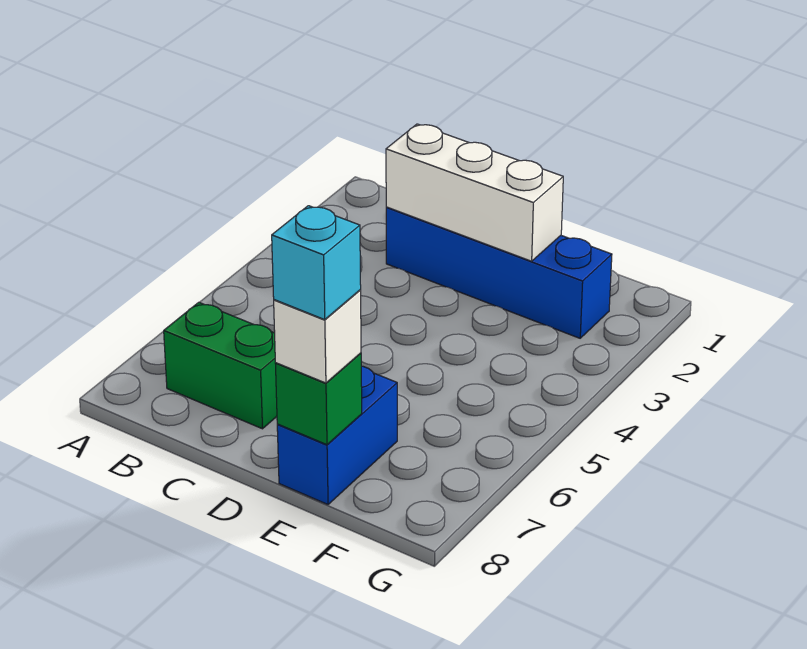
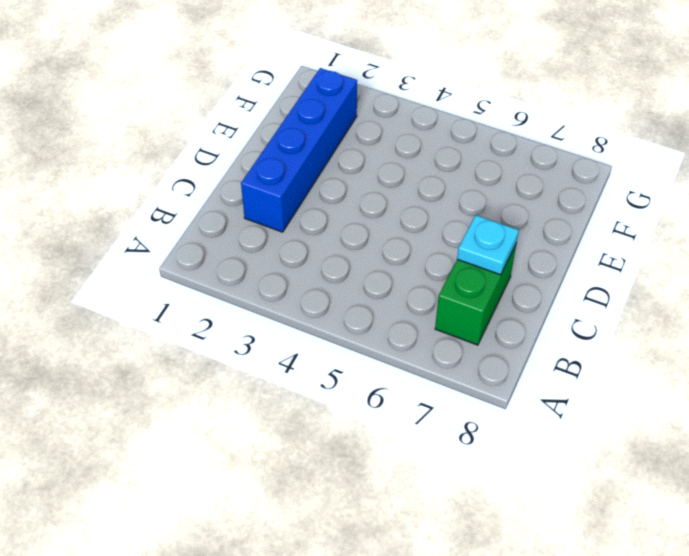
cyan 1x1 plate [457,215,519,275] -> none
none -> blue 1x2 brick [277,366,397,504]
none -> white 1x3 brick [386,124,563,261]

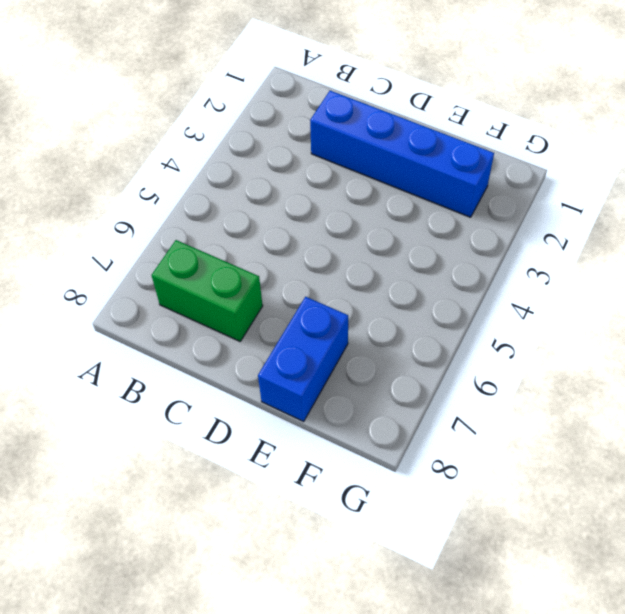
none -> white 1x3 brick [386,124,563,261]
none -> green 1x1 brick [275,353,362,445]

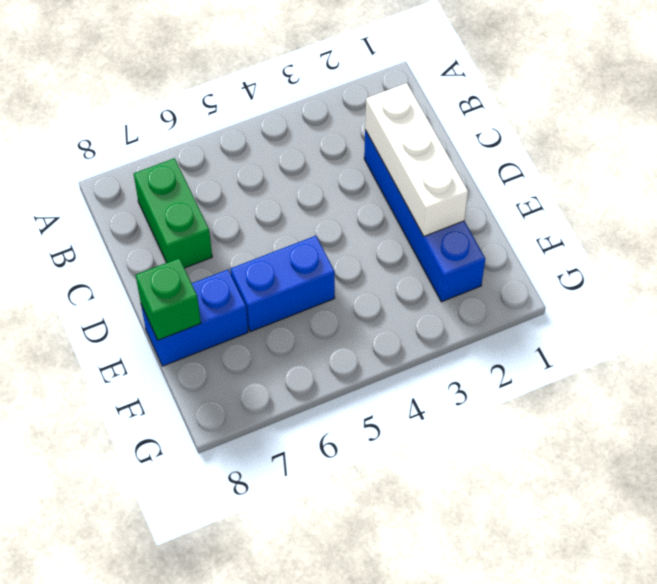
blue 1x2 brick [230,236,335,332] -> none
none -> white 1x1 brick [274,290,361,383]
none -> cyan 1x1 brick [272,206,361,320]

